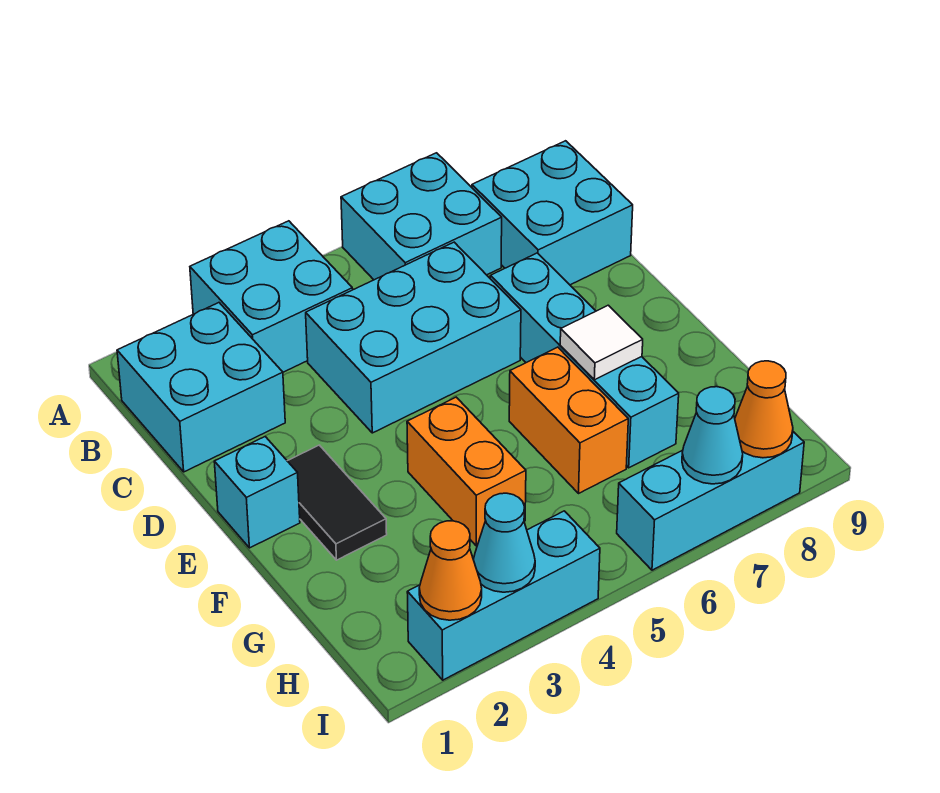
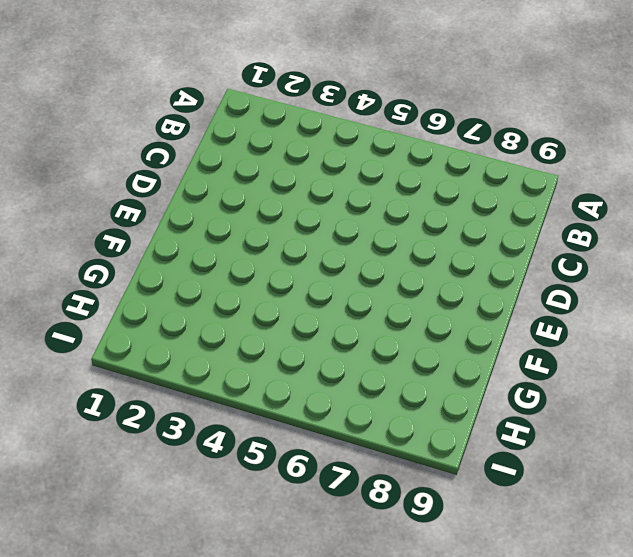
none -> cyan 2x2 brick [190,221,353,372]
none -> cyan 2x2 brick [341,153,502,280]
none -> cyan 2x2 brick [117,303,285,472]

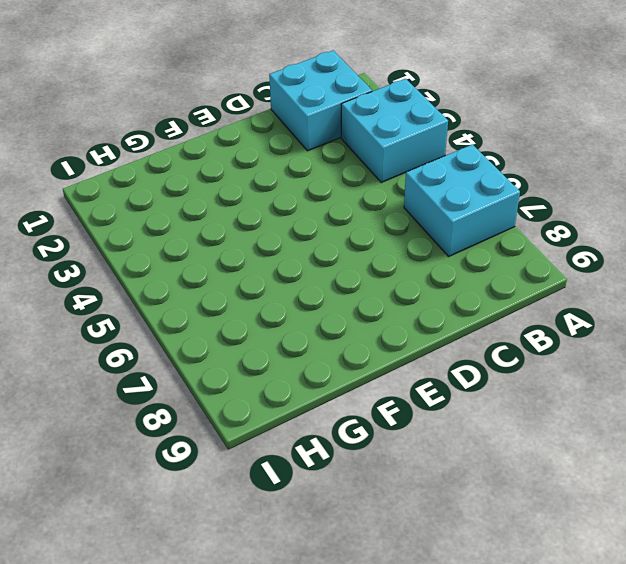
none -> cyan 2x2 brick [472,141,633,285]
none -> cyan 2x3 brick [306,242,521,433]
none -> cyan 1x4 brick [490,253,679,468]

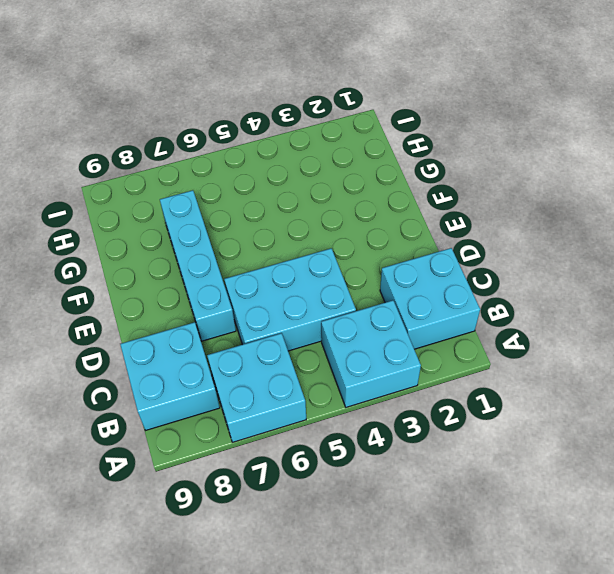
none -> cyan 1x1 brick [214,437,300,548]
none -> black 1x2 tile [288,445,387,560]
none -> orange 1x2 brick [407,397,526,546]

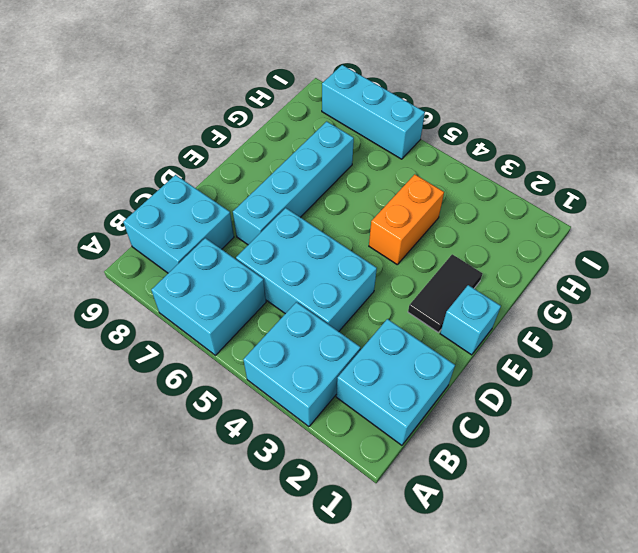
none -> orange 1x2 brick [509,347,628,493]
none -> cyan 1x3 brick [407,511,600,680]
none -> white 1x1 tile [560,305,643,380]

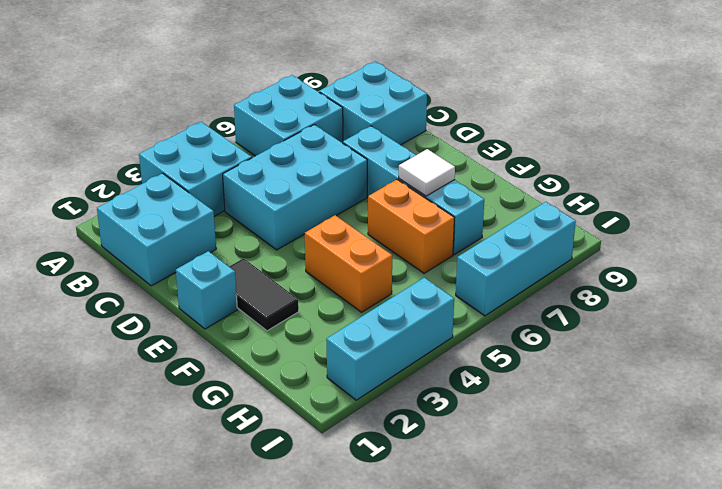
none -> orange 1x1 cone [419,521,482,620]
none -> cyan 1x1 cone [473,493,535,592]
none -> cyan 1x1 cone [682,387,743,484]

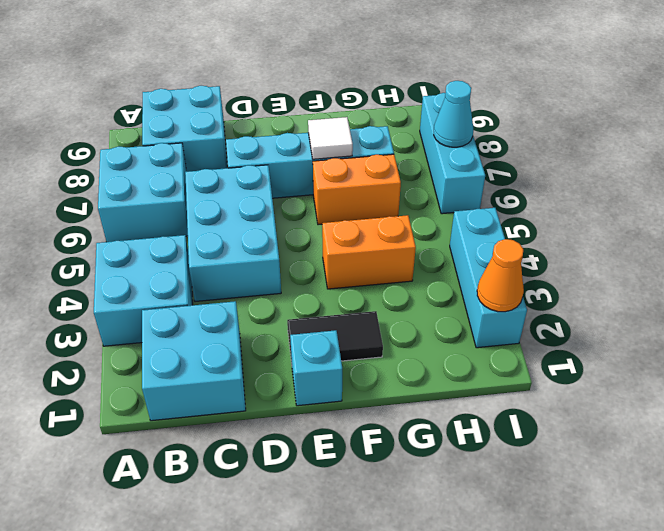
none -> cyan 1x1 cone [473,493,535,592]
none -> orange 1x1 cone [735,361,793,458]

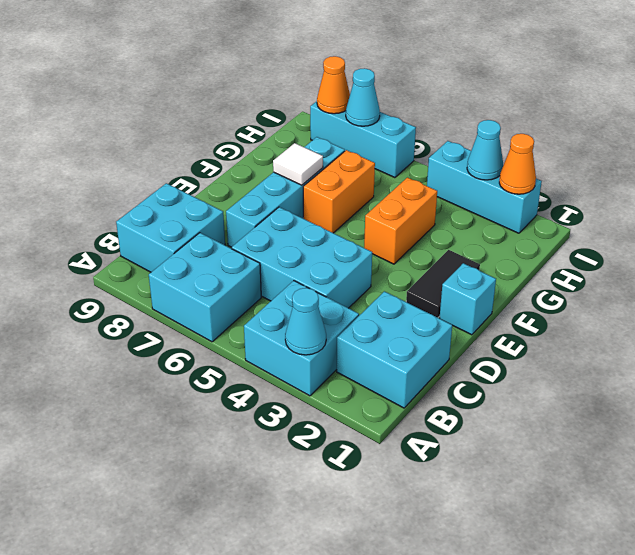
cyan 1x1 cone [285,288,326,355] -> none

